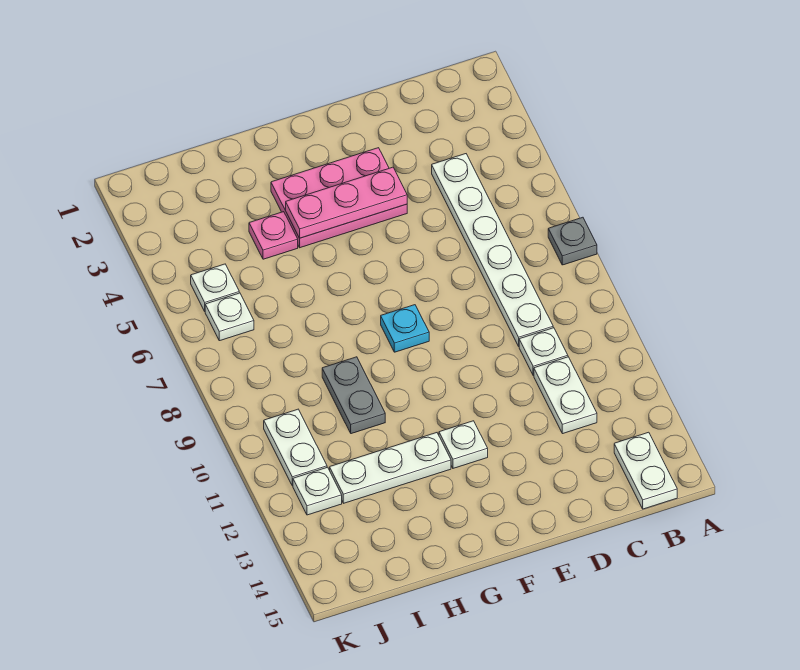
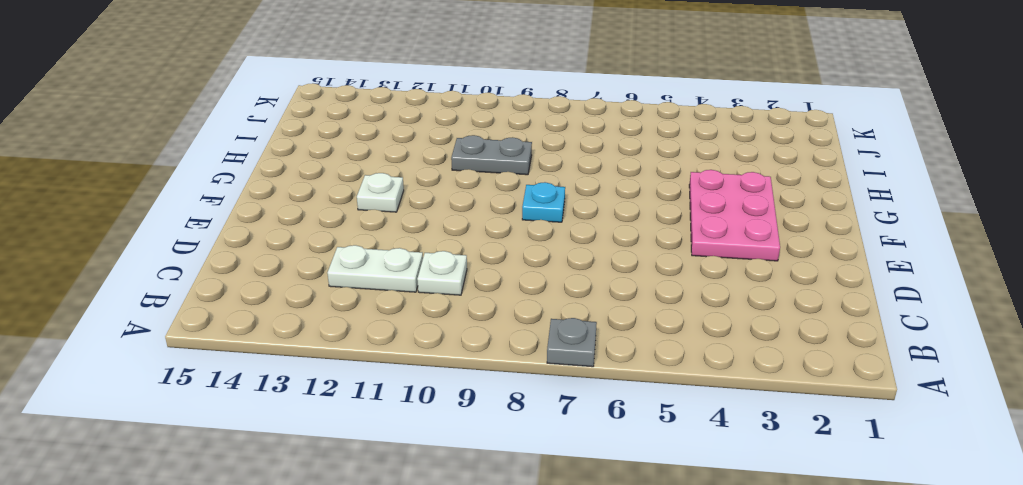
none -> white 1x2 plate [614,432,677,509]
none -> white 1x6 plate [432,154,553,346]
none -> white 1x3 plate [330,433,451,503]

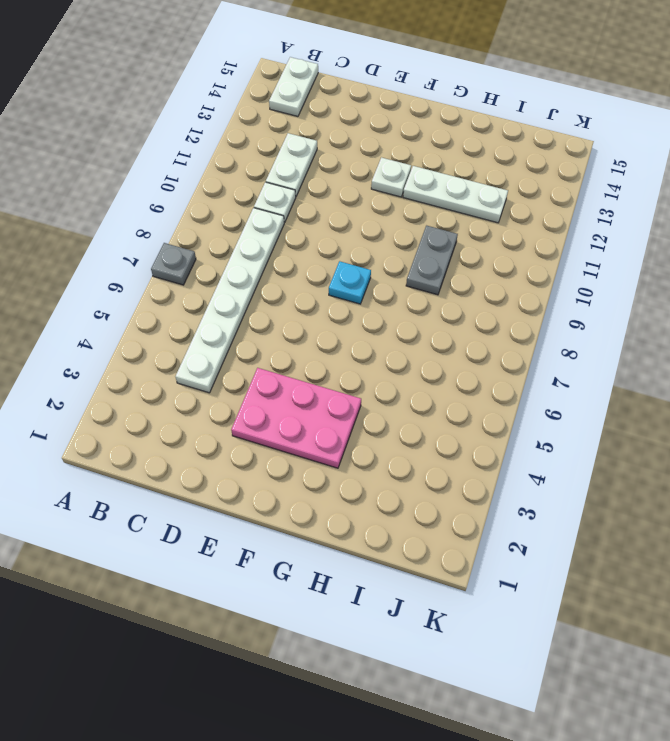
none -> pink 1x1 plate [249,212,298,259]
none -> white 1x1 plate [191,264,239,311]
none -> white 1x1 plate [205,293,254,341]

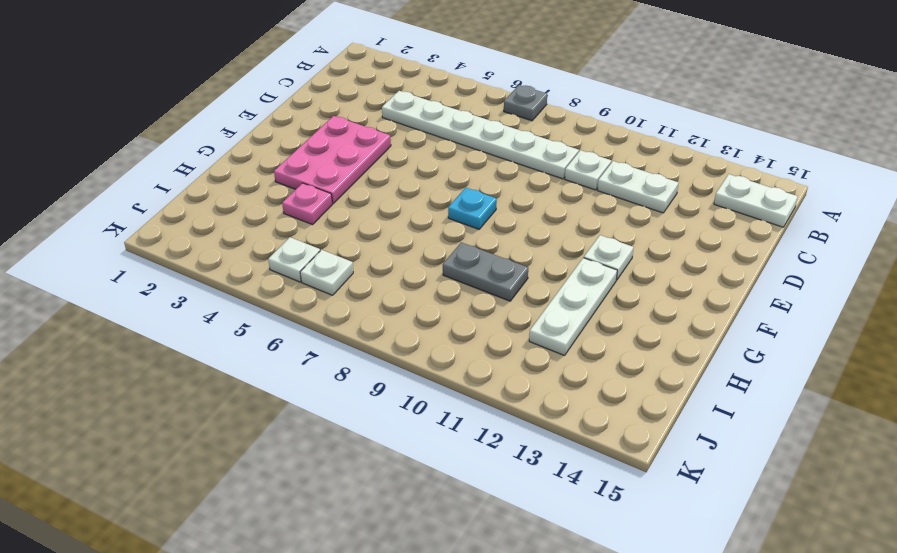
none -> white 1x2 plate [264,409,327,486]
none -> white 1x1 plate [293,467,342,515]
none -> pink 1x3 plate [286,167,407,238]

